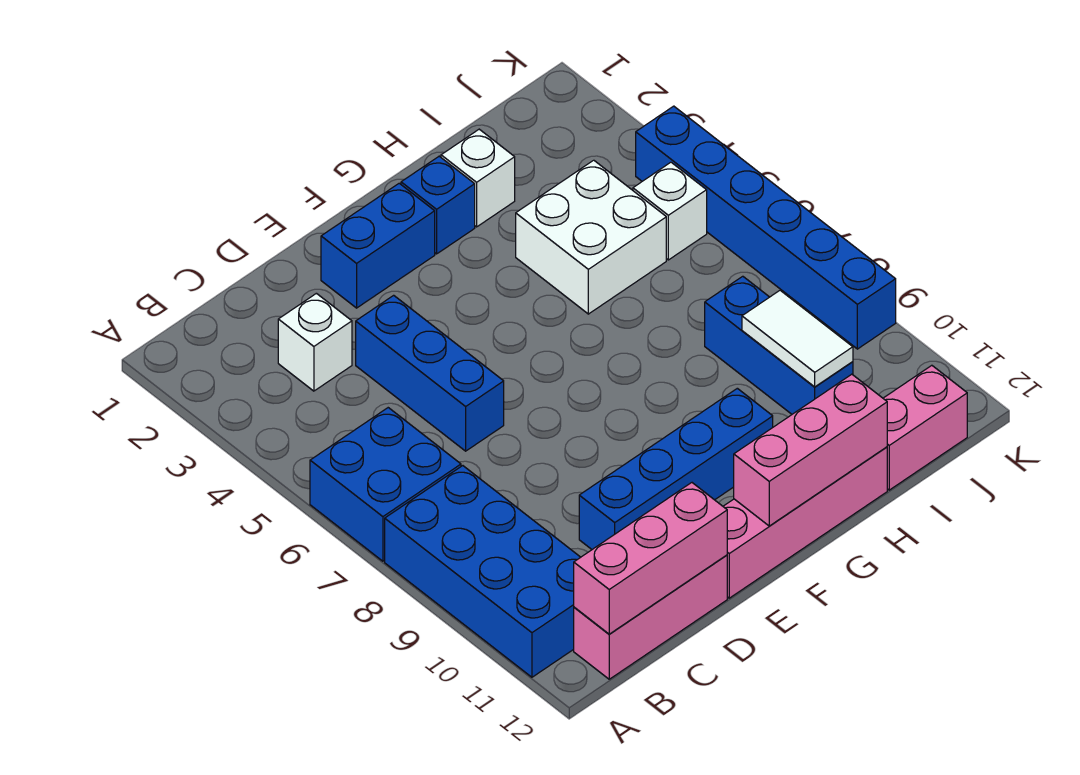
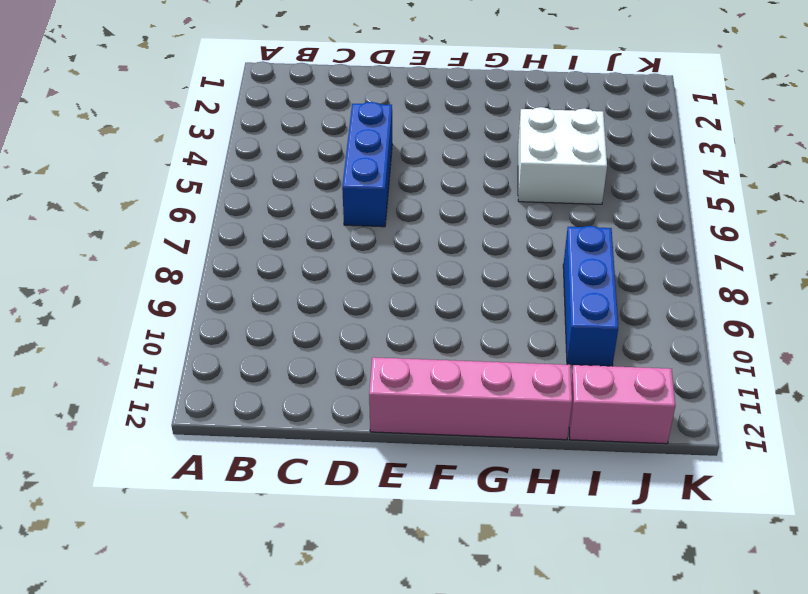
none -> blue 2x2 brick [310,408,461,561]
none -> blue 2x4 brick [385,466,581,677]
none -> pink 1x3 brick [574,555,727,679]

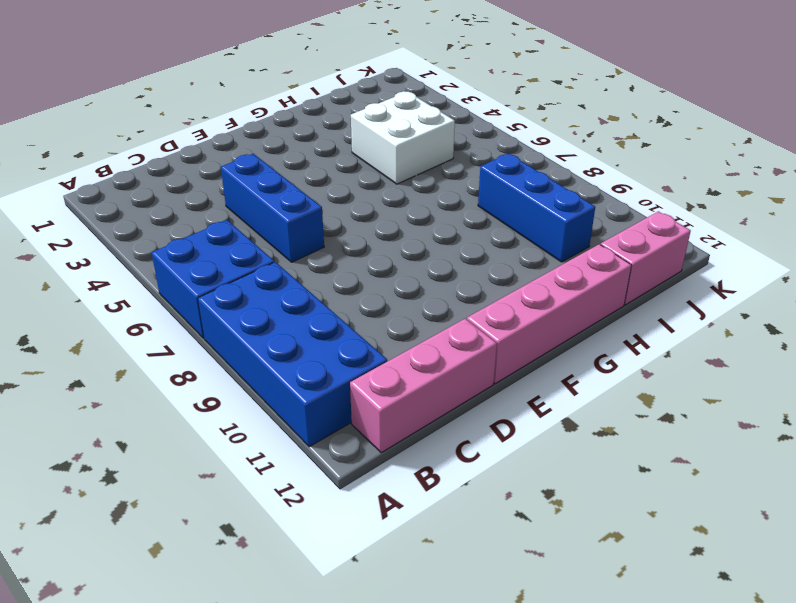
none -> white 1x1 brick [278,293,352,391]
none -> blue 1x4 brick [579,388,773,549]
none -> blue 1x2 brick [321,183,435,308]

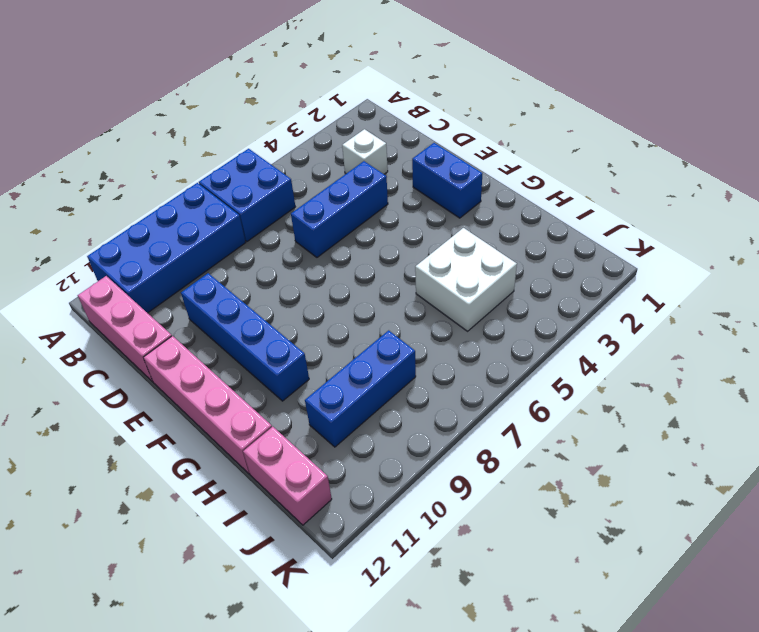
none -> blue 1x1 brick [401,156,475,254]
none -> white 1x1 brick [441,129,515,227]
none -> white 1x1 brick [633,162,707,260]

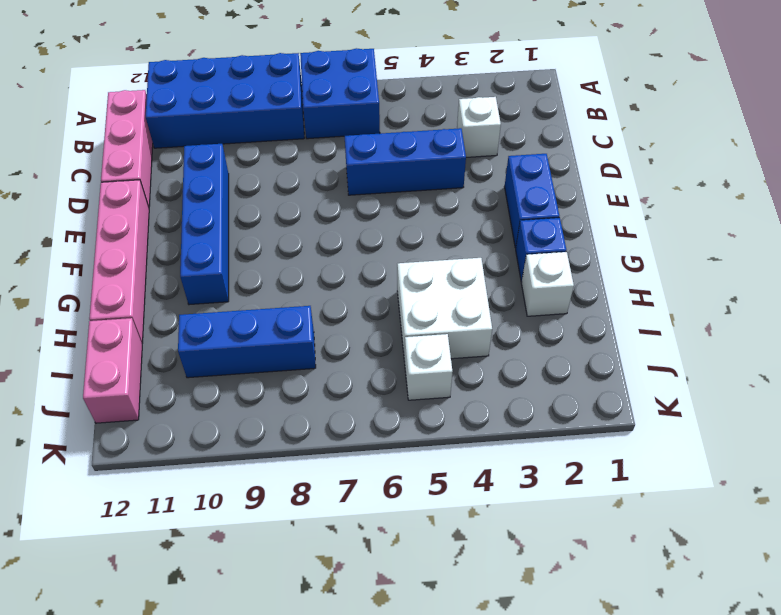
none -> blue 1x6 brick [636,106,896,349]
none -> pink 1x3 brick [574,483,727,634]
none -> pink 1x3 brick [734,374,887,526]

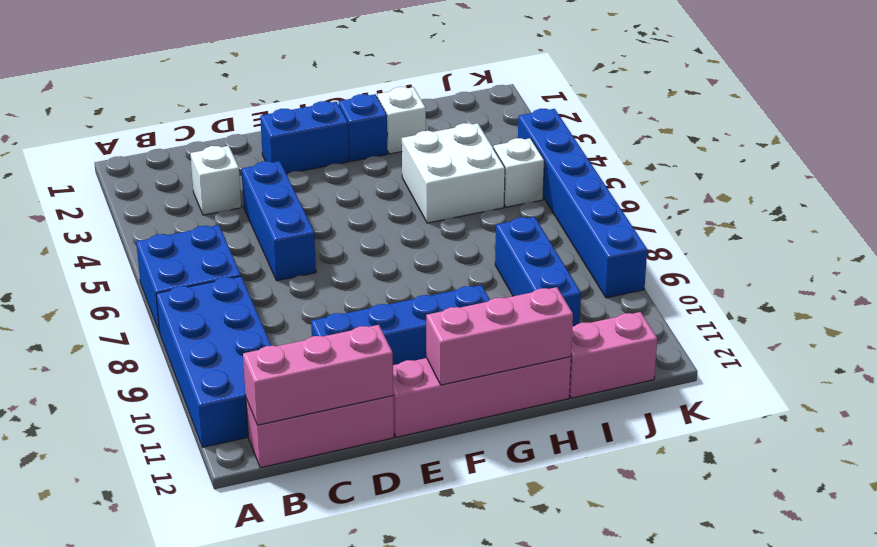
none -> white 1x2 tile [742,290,853,387]

